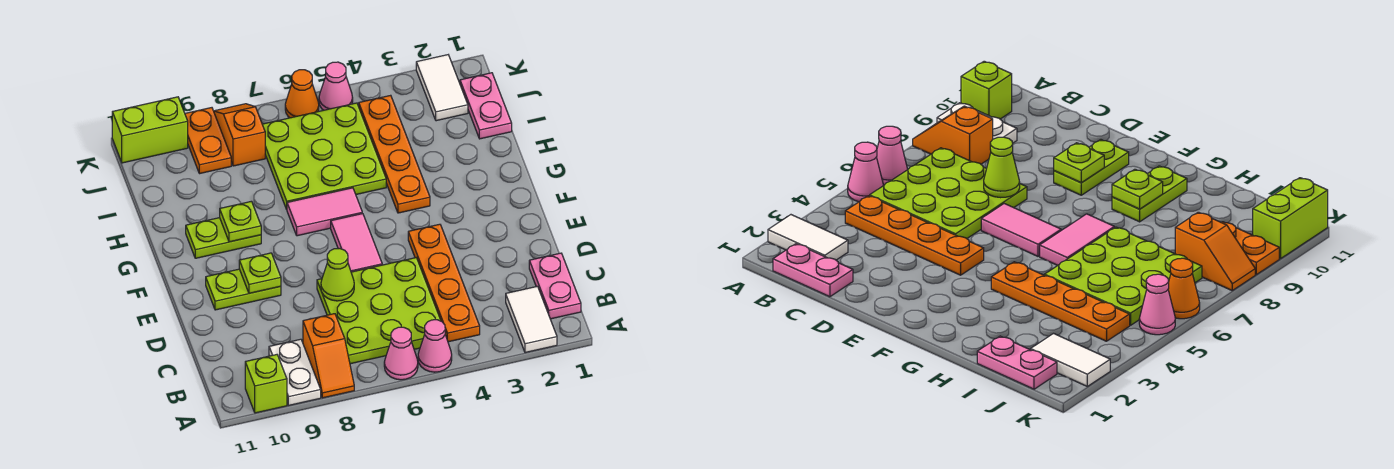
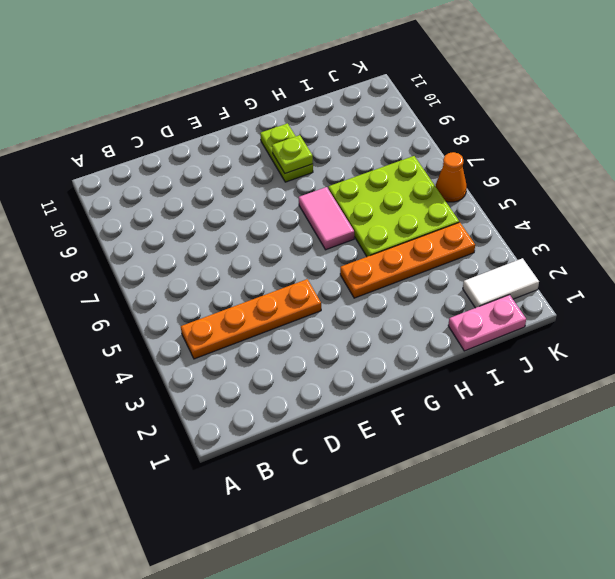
none -> white 1x2 tile [506,286,557,353]
none -> pink 1x1 cone [418,320,452,372]
none -> pink 1x1 cone [384,327,418,380]

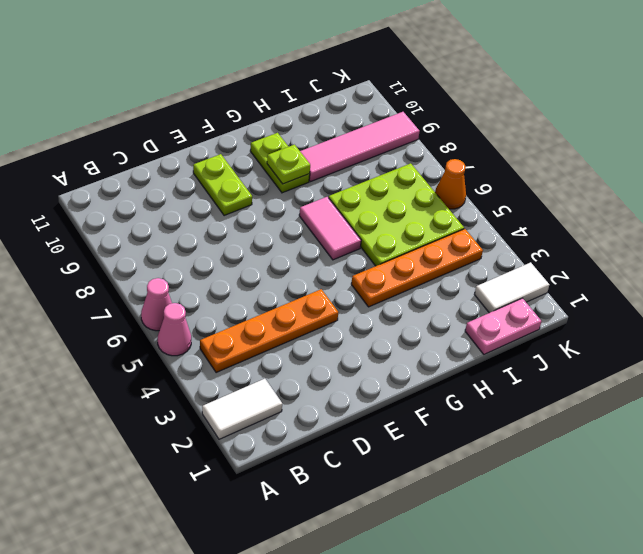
pink 1x4 tile [300,112,420,182] -> orange 1x2 plate [185,108,231,174]
none -> orange 1x2 slope [303,314,354,398]
none -> white 1x2 plate [269,339,321,405]
none -> lime 1x1 brick [245,355,287,413]

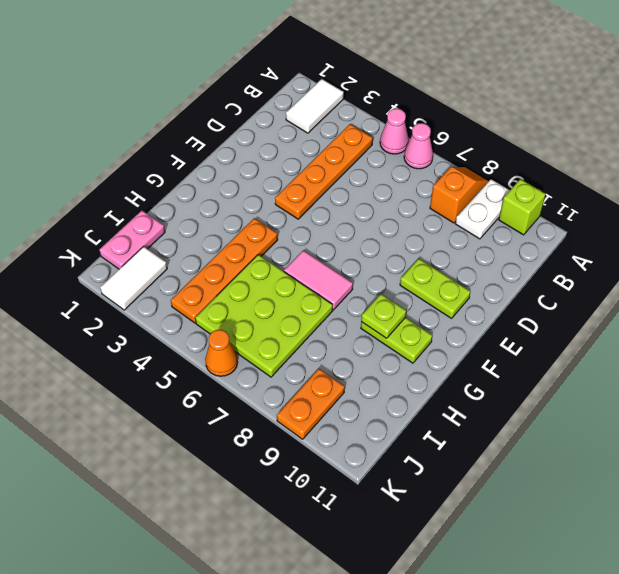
none -> pink 1x2 plate [529,253,581,319]
none -> lime 3x3 plate [317,258,441,364]
none -> pink 1x2 tile [331,214,382,272]

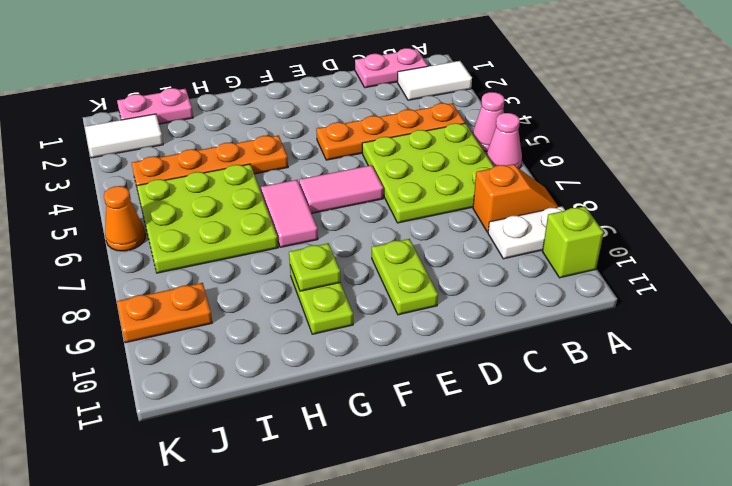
none -> orange 1x2 slope [214,104,265,166]
none -> pink 1x1 cone [319,62,353,110]
none -> lime 1x2 brick [112,97,188,163]

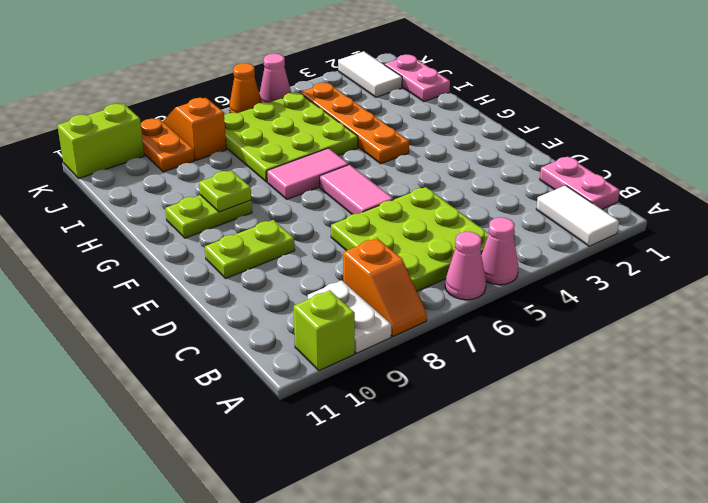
none -> orange 1x4 plate [408,224,480,342]
none -> lime 1x1 cone [321,249,354,301]
none -> lime 1x1 plate [239,253,281,293]

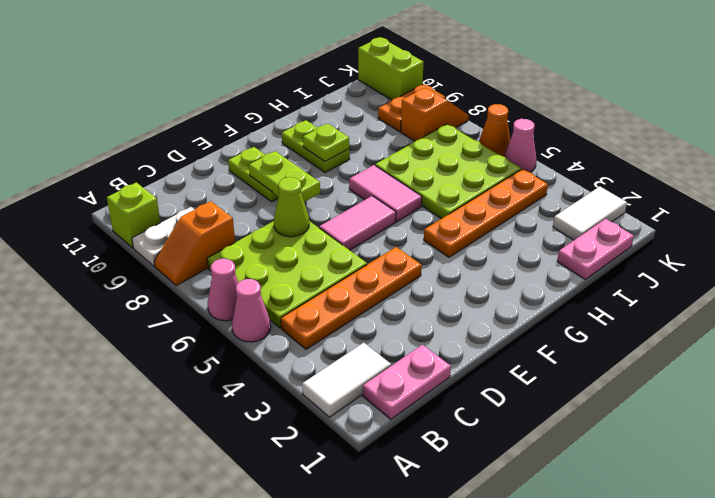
lime 1x2 plate [249,151,320,202] -> lime 1x1 plate [239,253,281,293]

